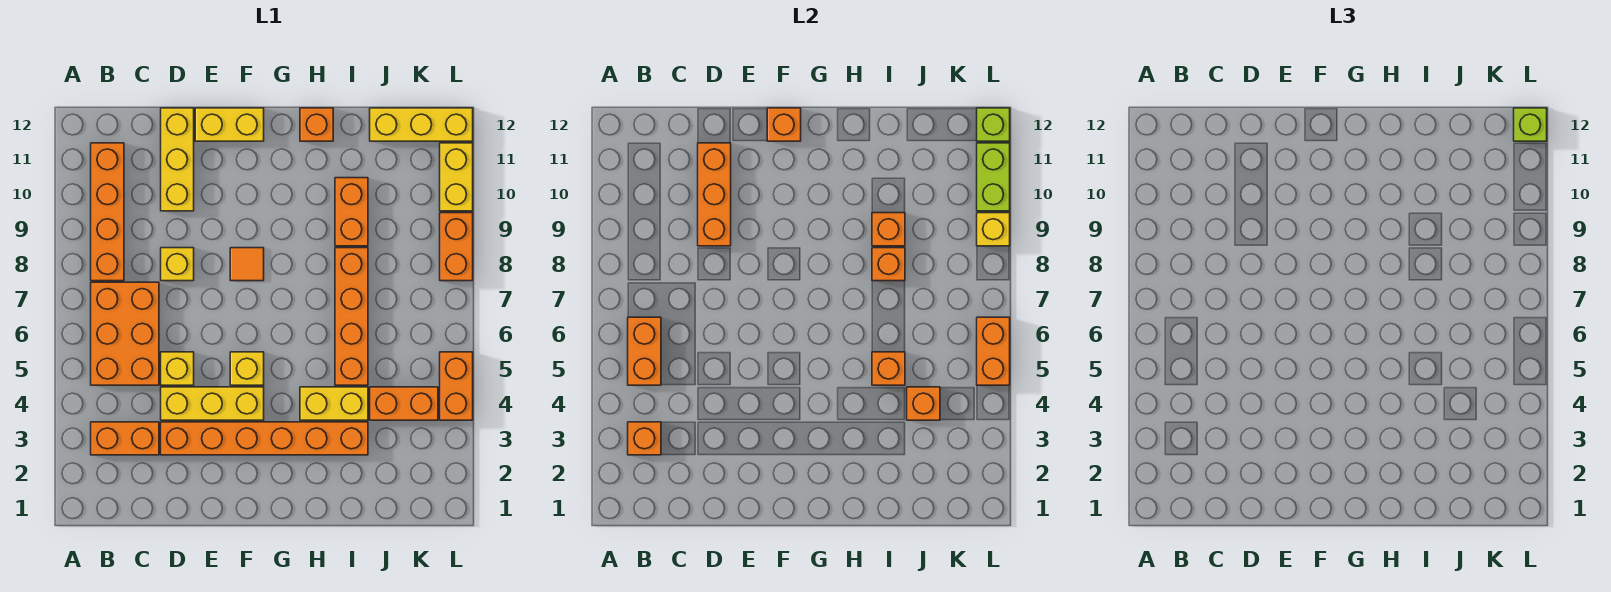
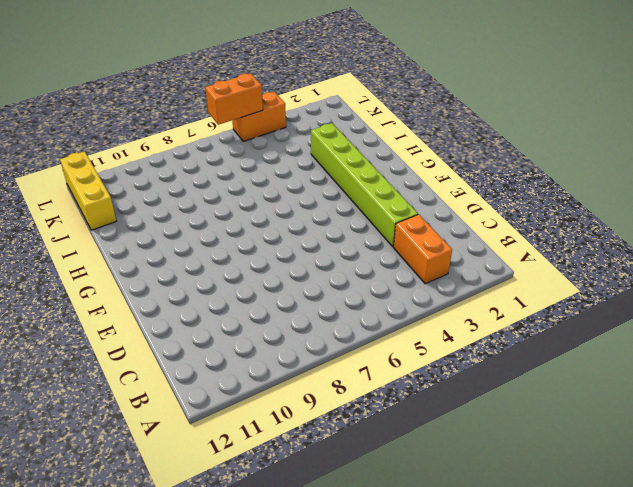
lime 1x6 brick [311,123,418,247] -> orange 1x6 brick [161,422,368,455]
none -> orange 2x3 brick [91,282,159,385]
none -> orange 1x4 brick [91,143,124,281]
none -> yellow 1x3 brick [161,387,264,420]
none -> yellow 1x1 brick [161,352,194,385]

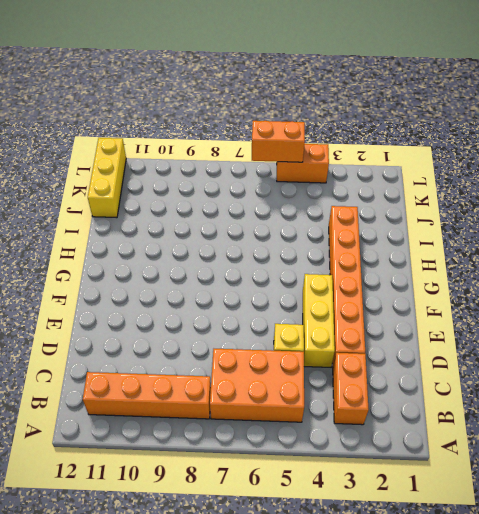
none -> yellow 1x1 brick [161,248,194,281]
none -> yellow 1x3 brick [161,108,194,211]
none -> yellow 1x2 brick [195,108,264,141]
none -> yellow 1x1 brick [230,352,264,385]

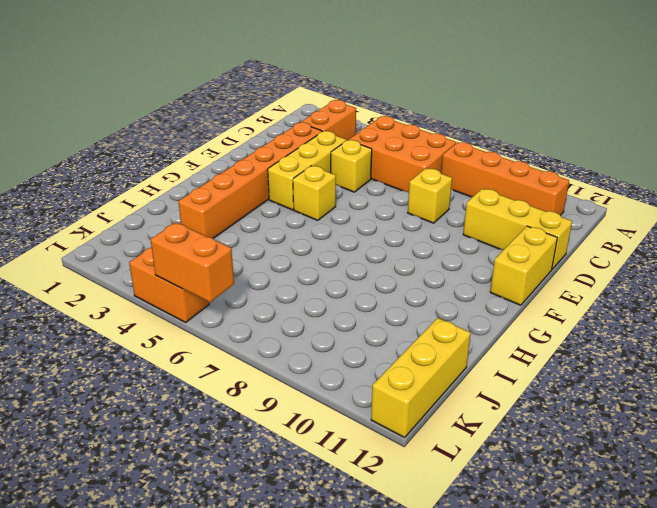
none -> orange 1x1 tile [230,248,264,281]
none -> yellow 1x2 brick [300,387,368,420]
none -> orange 1x1 brick [300,108,333,141]
none -> orange 1x4 brick [335,248,368,385]

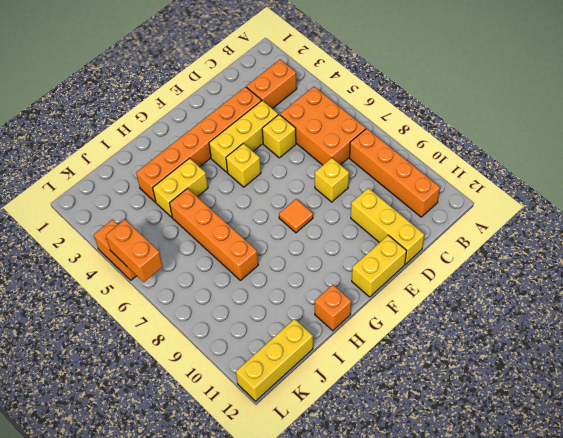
none -> orange 1x2 brick [335,178,368,246]
none -> orange 1x2 brick [370,387,438,420]
none -> orange 1x2 brick [440,213,473,281]
none -> yellow 1x2 brick [440,143,473,211]

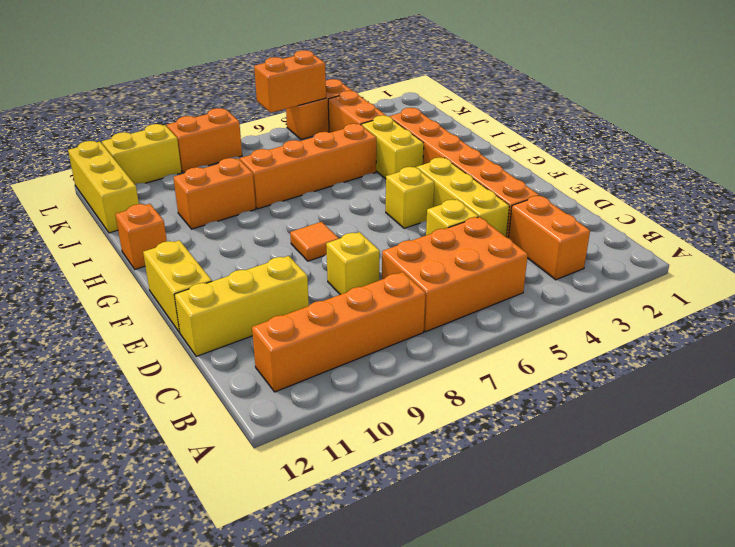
none -> orange 1x1 brick [628,422,661,455]
none -> orange 1x2 brick [628,317,661,385]
none -> orange 1x3 brick [698,143,731,246]
none -> orange 1x1 brick [767,108,801,141]

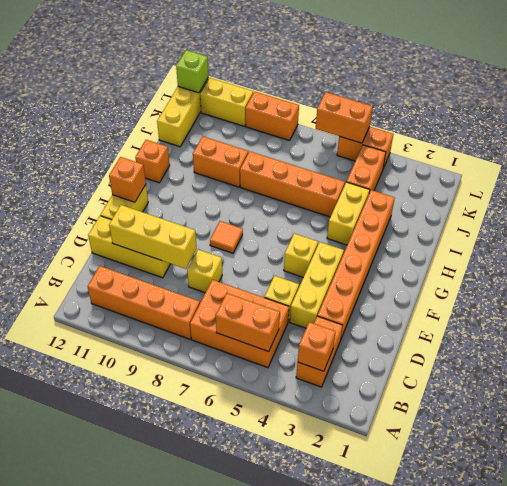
yellow 1x3 brick [109,205,197,269] -> orange 1x3 brick [698,143,731,246]
none -> orange 1x1 brick [872,352,905,385]
none -> orange 1x1 brick [872,248,905,281]
none -> orange 1x1 brick [872,213,905,246]
none -> orange 1x1 brick [907,387,940,420]

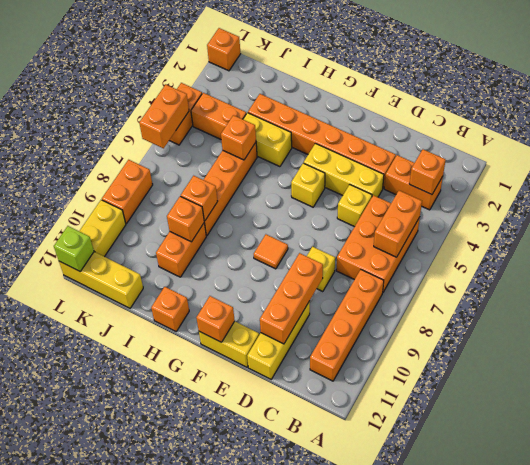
orange 1x1 brick [207,28,241,71] -> orange 1x1 brick moved to [907,387,940,420]
none -> yellow 1x1 brick [977,213,1010,246]
none -> lime 1x2 brick [977,143,1010,211]
none -> lime 1x1 brick [1514,108,1547,141]

